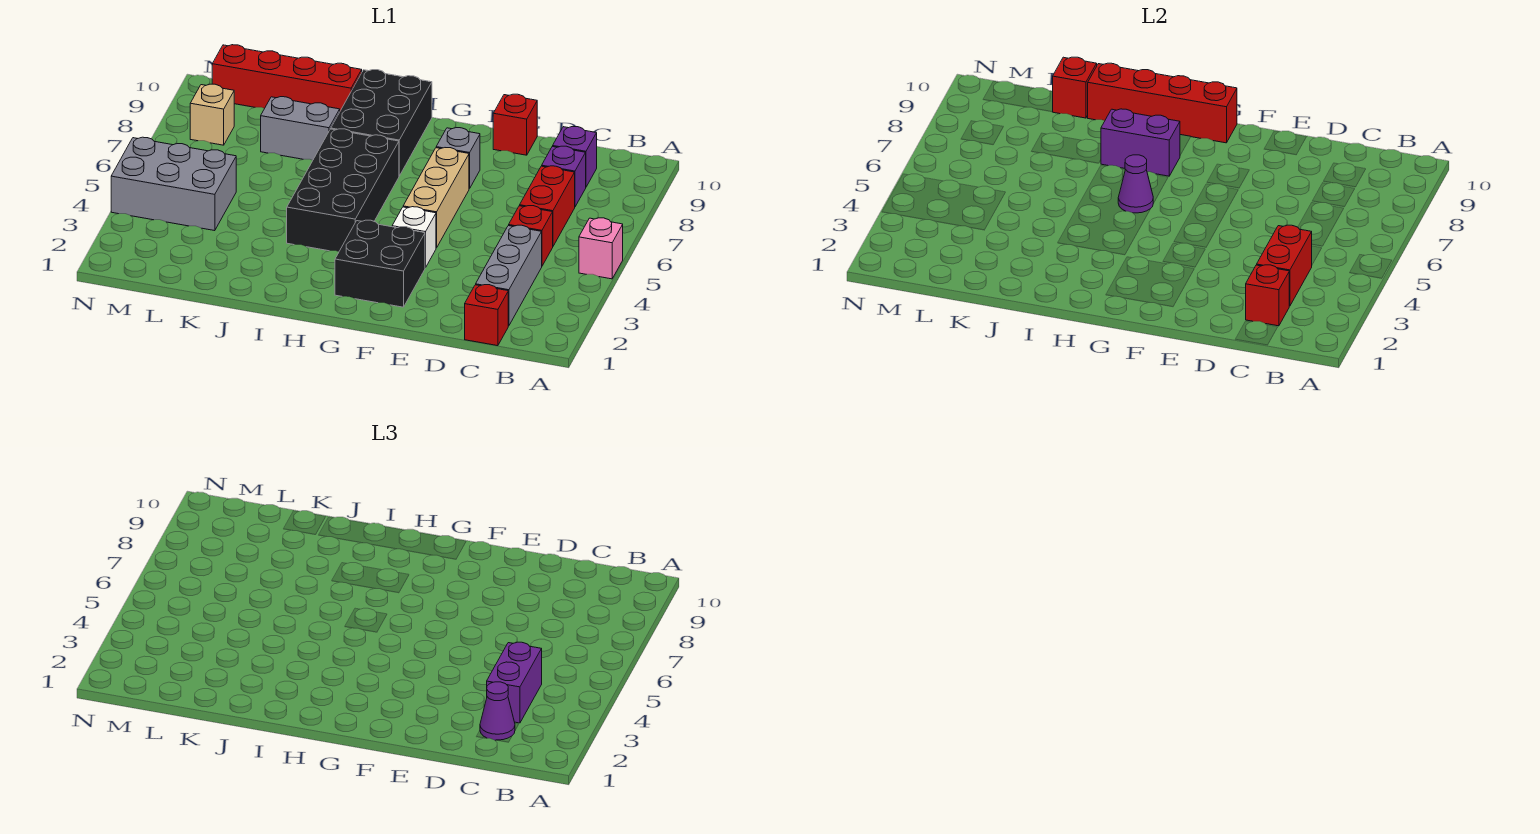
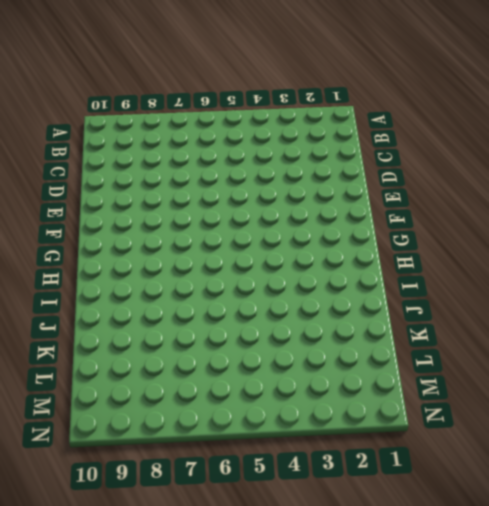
none -> pink 1x1 brick [579,218,623,279]
none -> red 1x1 brick [465,285,508,346]
none -> grey 1x3 brick [476,225,542,326]

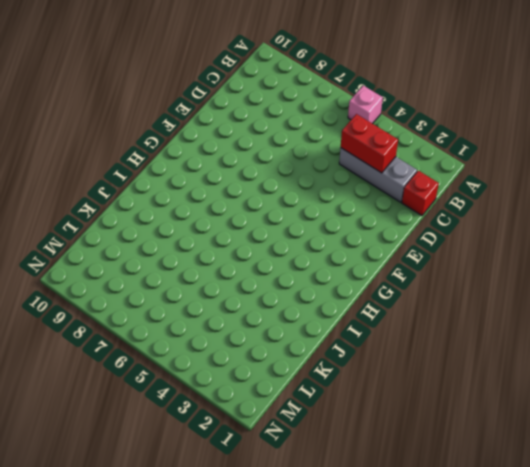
none -> red 1x1 brick [509,206,553,266]
none -> red 1x2 brick [520,166,575,246]
none -> purple 1x1 brick [542,146,586,207]

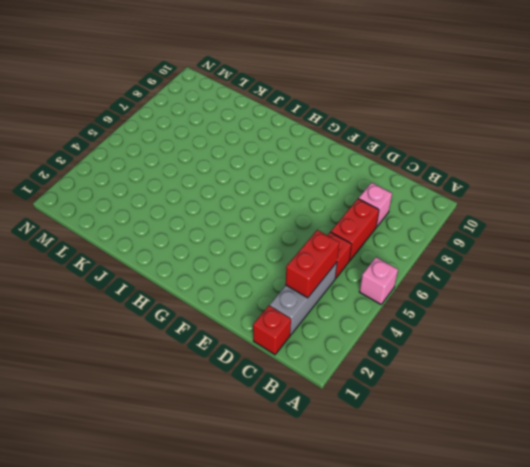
pink 1x1 brick [358,183,392,227] -> purple 1x1 brick [542,146,586,207]
none -> purple 1x1 brick [553,127,597,187]
none -> red 1x1 brick [493,94,537,155]
none -> black 2x2 brick [335,220,425,307]

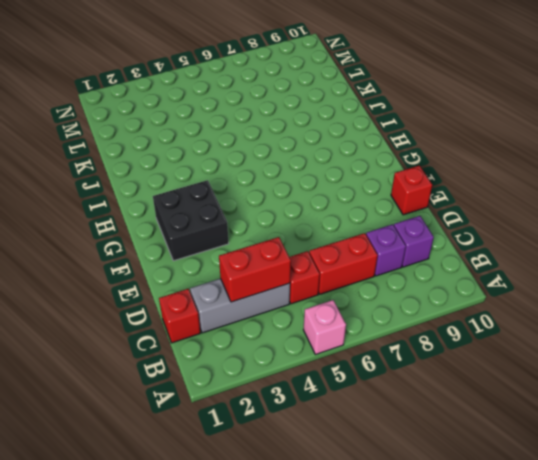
none -> white 1x1 brick [392,207,436,268]
none -> tan 1x3 brick [403,148,469,248]
none -> grey 1x1 brick [436,128,480,189]

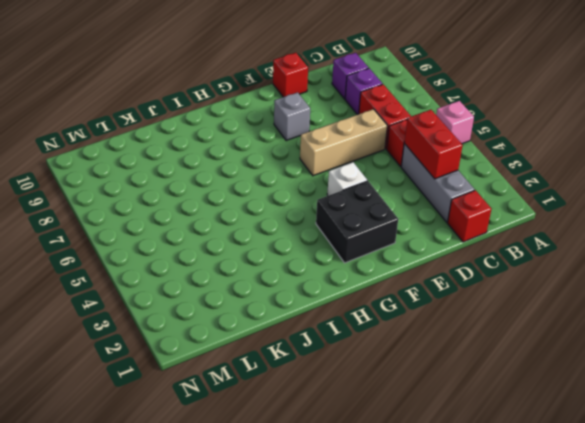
tan 1x3 brick [300,109,387,176] -> tan 1x3 brick turned to [403,148,469,248]
none -> black 2x4 brick [287,129,399,252]
none -> black 2x3 brick [331,70,432,176]
none -> grey 1x2 brick [261,97,340,160]

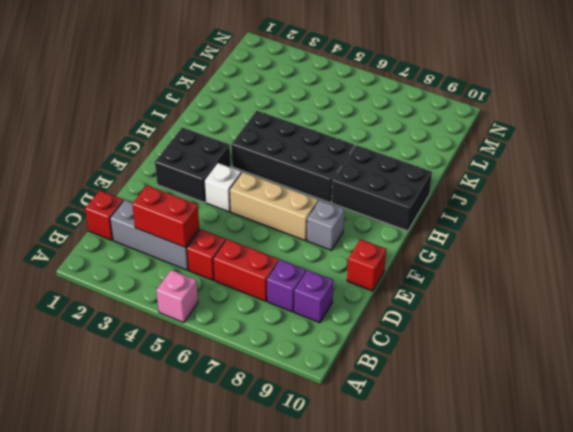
none -> grey 1x2 brick [261,97,340,160]
none -> red 1x4 brick [212,45,362,111]
none -> grey 2x3 brick [111,137,236,231]

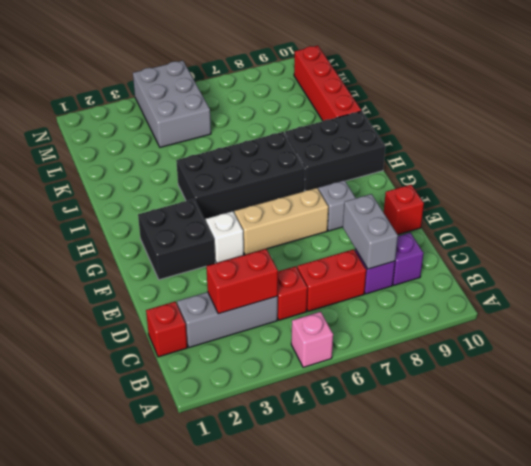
grey 1x2 brick [343,194,398,269] -> grey 1x2 brick moved to [261,97,340,160]
none -> tan 1x1 brick [190,84,234,145]
none -> red 1x1 brick [1246,265,1289,326]
none -> red 1x4 brick [1088,63,1237,143]

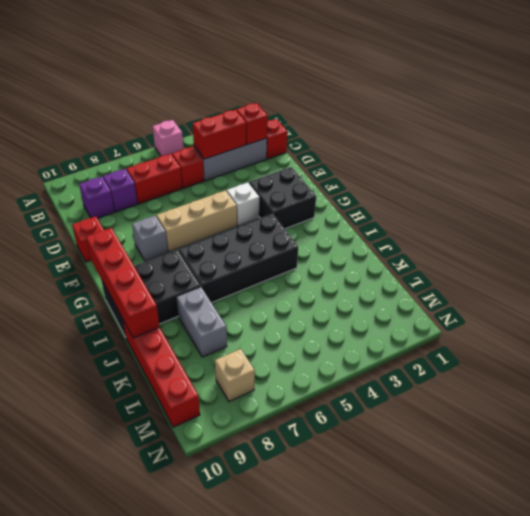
none -> grey 2x3 brick [111,137,236,231]
none -> purple 1x1 cone [1118,155,1153,213]
none -> purple 1x2 brick [1101,109,1180,176]

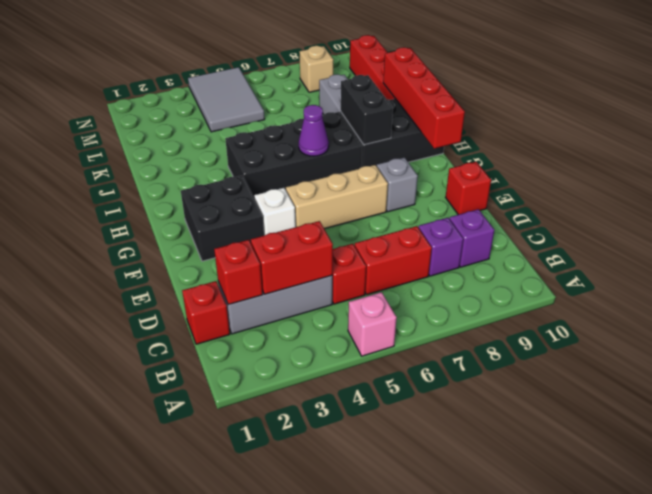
black 1x2 brick [341,75,393,145] -> purple 1x2 brick [1101,109,1180,176]
grey 2x3 tile [188,67,265,132] -> grey 2x3 brick [111,137,236,231]
none -> red 1x1 brick [1053,57,1097,118]
none -> purple 1x1 cone [480,682,515,740]
none -> purple 1x2 brick [487,642,542,723]

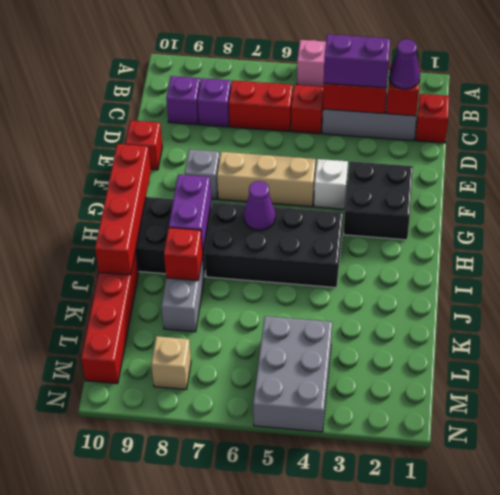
red 1x1 brick [164,228,203,281] -> red 1x1 brick moved to [1053,57,1097,118]

